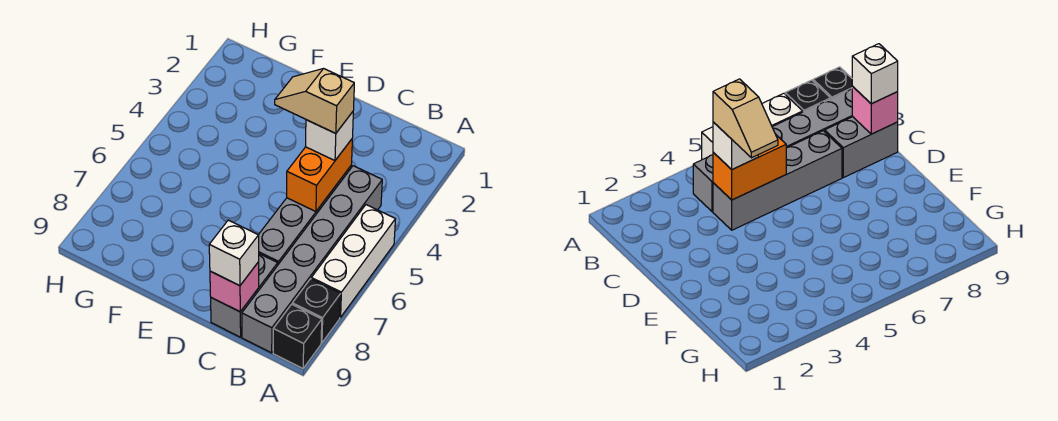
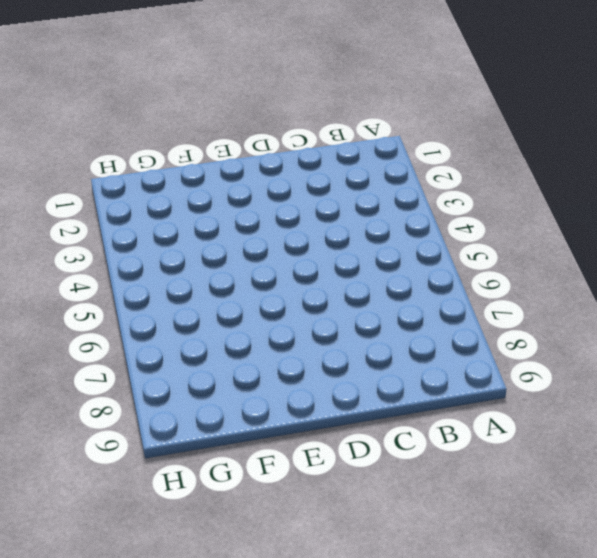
none -> white 1x3 brick [311,205,395,317]
none -> black 1x1 brick [293,279,341,343]

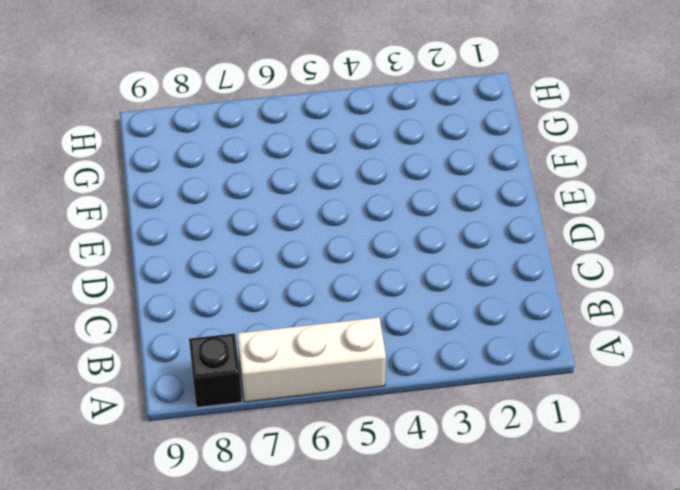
none -> black 1x1 brick [273,304,322,368]
none -> grey 1x6 brick [242,166,382,353]

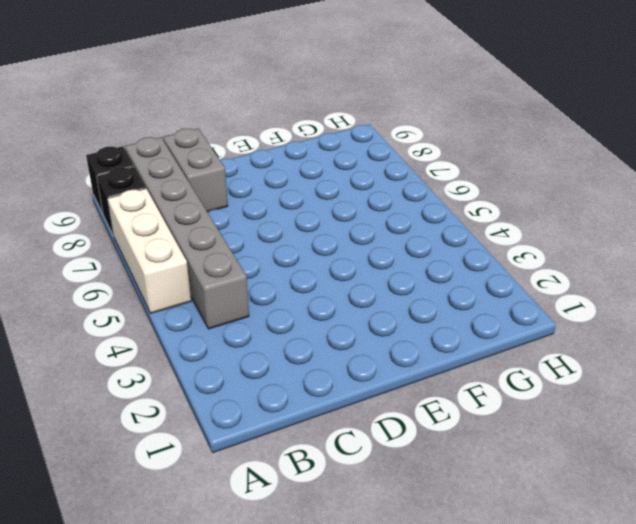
none -> grey 1x4 brick [259,165,352,264]
none -> orange 1x2 brick [287,139,352,212]

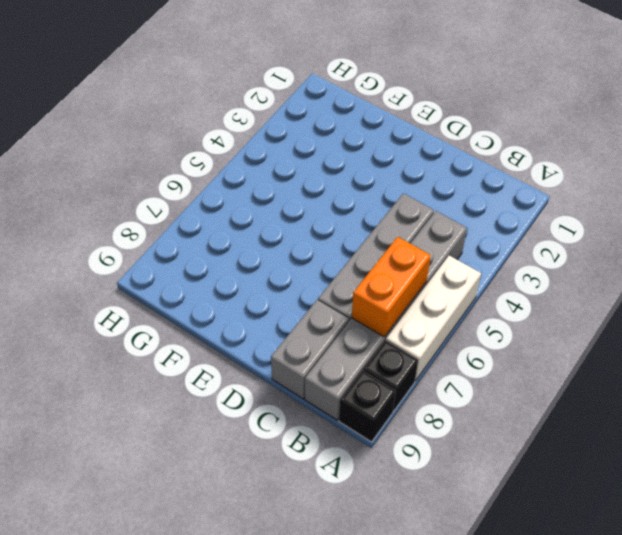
orange 1x2 brick [352,237,431,337] -> orange 1x2 brick moved to [287,139,352,212]
none -> pink 1x1 brick [210,262,259,312]
none -> white 1x1 brick [306,112,353,161]

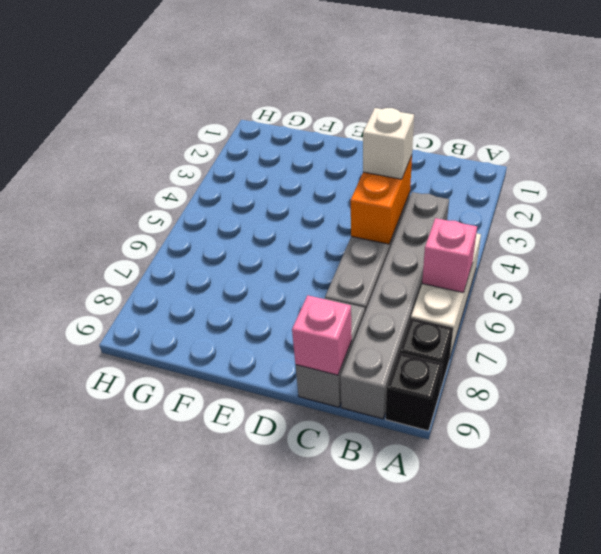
pink 1x1 brick [422,218,477,293] -> none
none -> white 1x1 brick [209,220,259,286]
none -> tan 1x2 slope [275,69,354,133]

